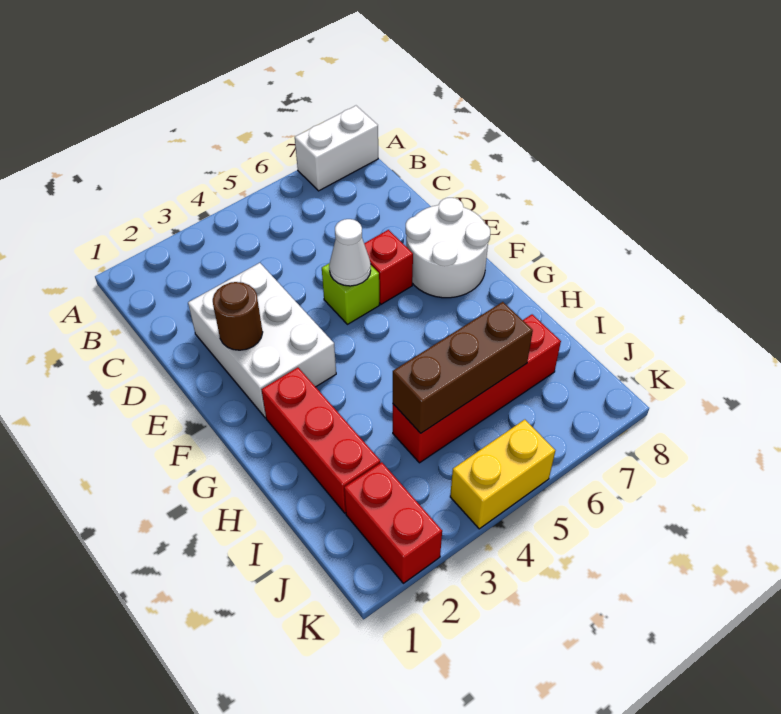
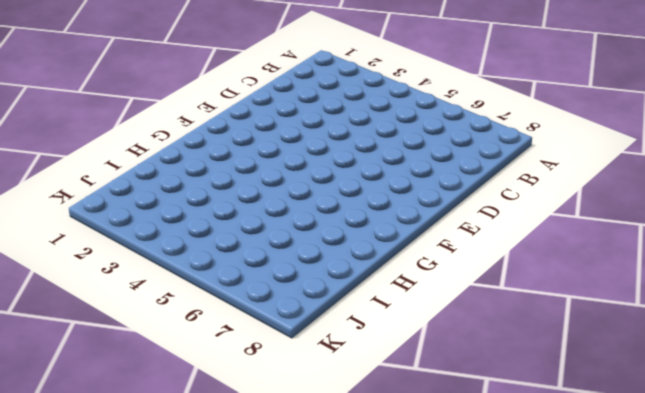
none -> white 1x2 brick [295,106,378,191]
none -> white 2x3 brick [188,263,336,418]
none -> lime 1x1 brick [322,263,379,324]

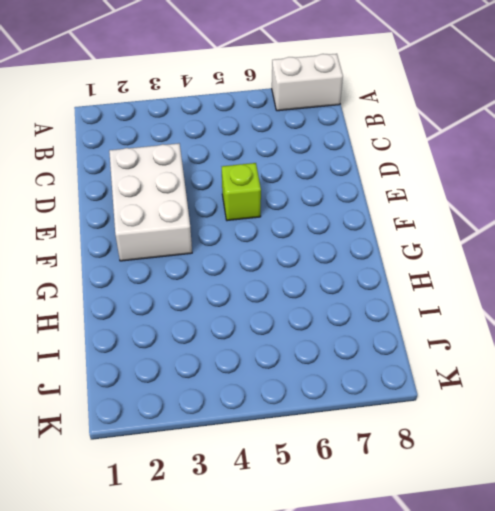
none -> red 1x1 brick [364,230,413,304]
none -> white 2x2 round brick [406,198,490,298]
none -> red 1x3 brick [261,367,380,513]

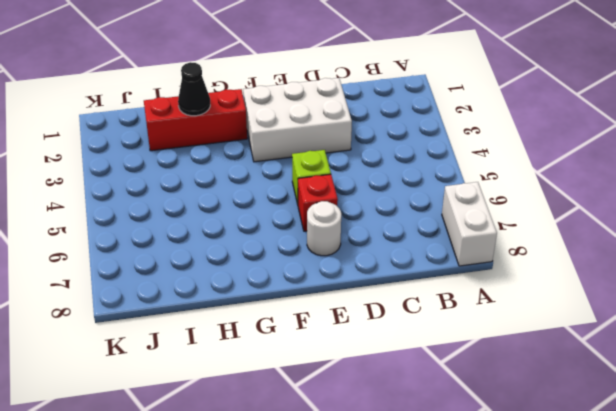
white 1x1 round brick [307,201,341,256] -> white 2x2 round brick [406,198,490,298]
black 1x1 cone [178,62,210,116] -> none
none -> red 1x4 brick [393,315,561,463]
none -> red 1x2 brick [344,462,442,583]
none -> yellow 1x2 brick [450,420,555,529]

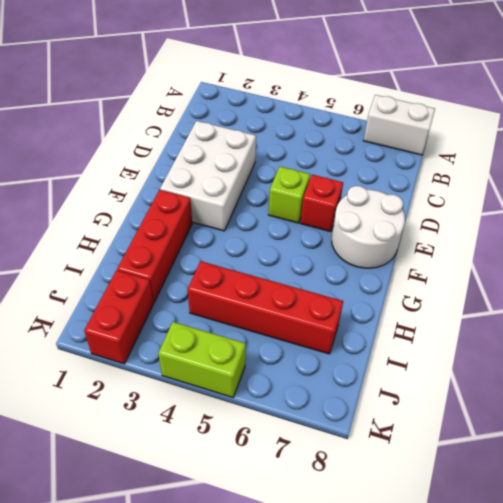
lime 1x2 brick [158,322,246,397] -> yellow 1x2 brick [450,420,555,529]
none -> brown 1x1 round brick [213,282,263,350]
none -> white 1x1 cone [329,219,371,286]
none -> brown 1x3 brick [393,302,533,433]

